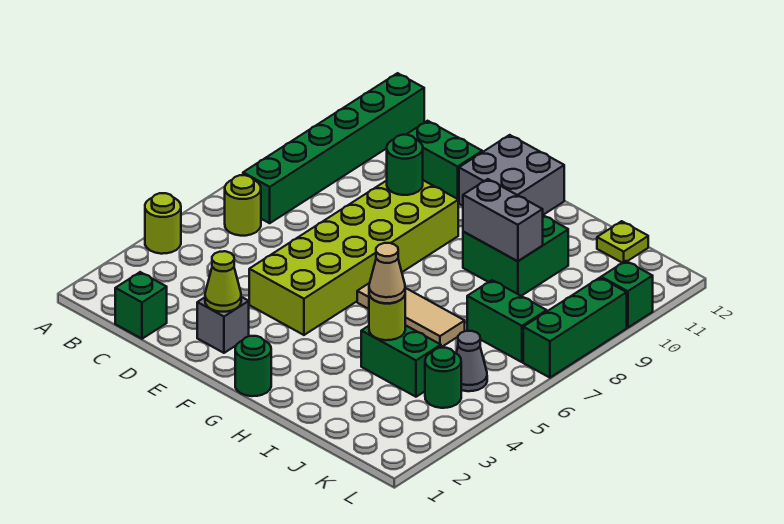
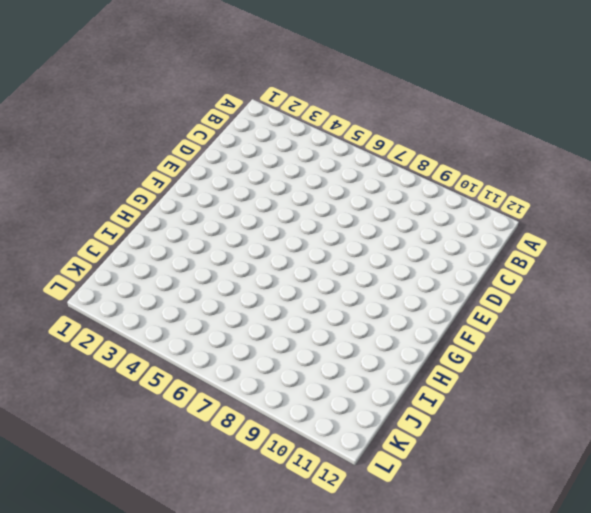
none -> lime 1x1 round brick [145,193,181,254]
none -> lime 1x1 round brick [225,175,261,236]
none -> green 1x6 brick [243,73,424,223]

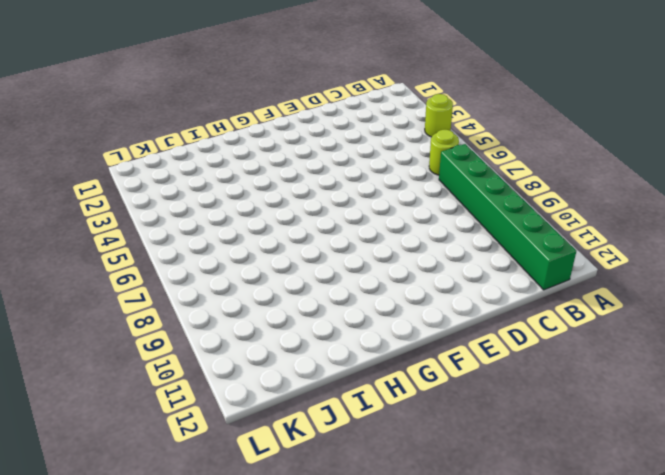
none -> green 1x1 brick [115,272,167,339]
none -> green 1x2 brick [406,121,482,203]
none -> grey 1x1 brick [197,297,249,353]

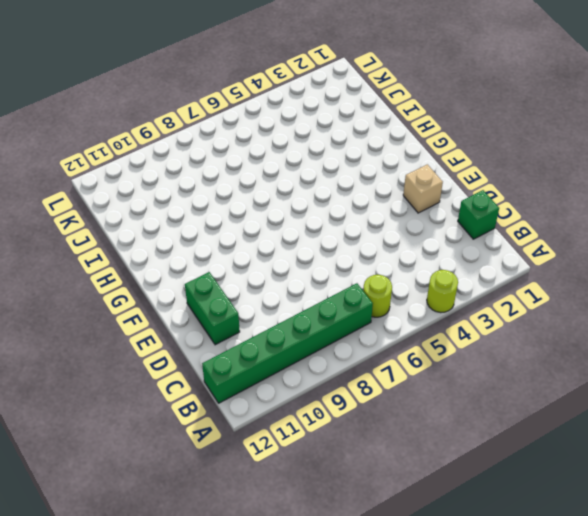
tan 1x1 brick [403,164,443,213] -> grey 1x1 brick [197,297,249,353]
none -> lime 2x6 brick [249,180,458,335]
none -> grey 2x2 brick [459,135,564,215]
none -> green 1x1 round brick [235,336,271,396]

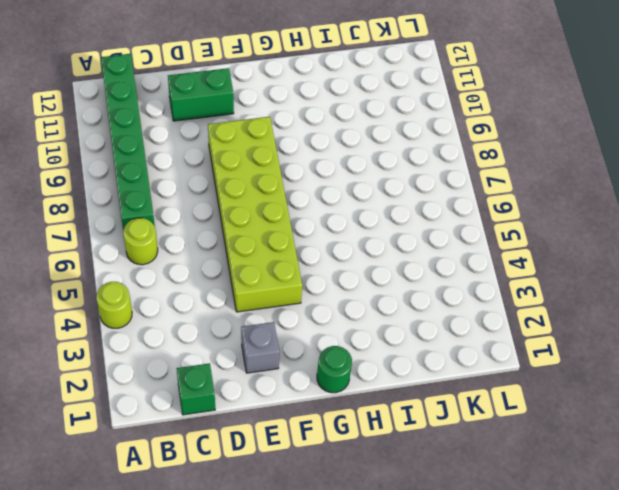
none -> grey 2x2 brick [459,135,564,215]
none -> tan 1x3 tile [357,283,465,347]
none -> green 2x2 brick [463,215,568,296]

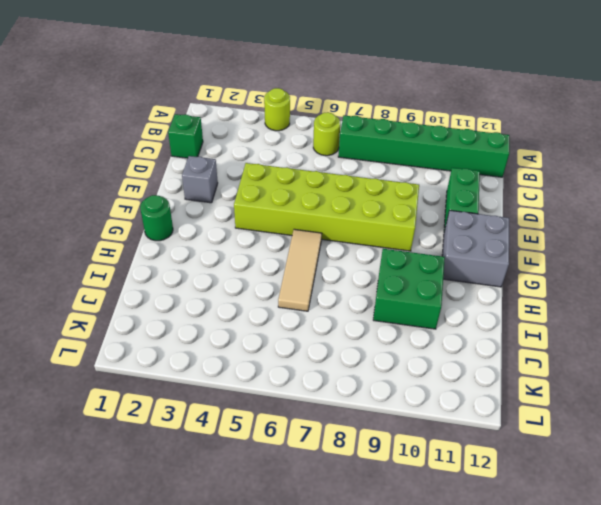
none -> green 1x2 brick [361,325,441,397]
none -> green 1x2 brick [467,280,547,362]
none -> lime 1x1 plate [597,221,648,263]

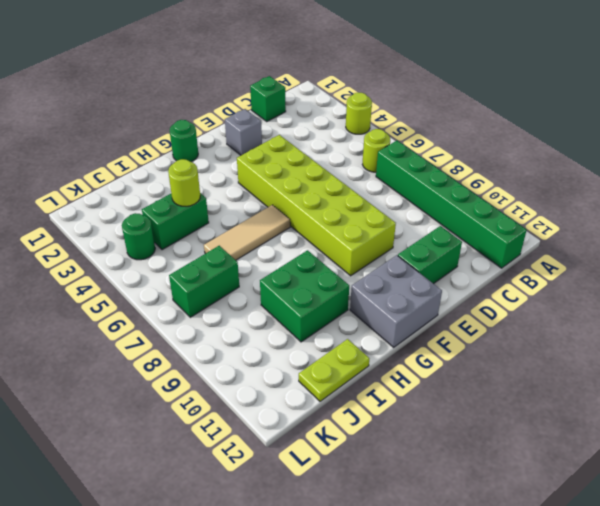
lime 1x2 plate [299,339,369,401] -> lime 1x1 plate [597,221,648,263]
none -> grey 1x1 cone [456,331,487,391]
none -> green 1x3 brick [523,278,627,378]
none -> green 1x1 brick [601,261,653,328]

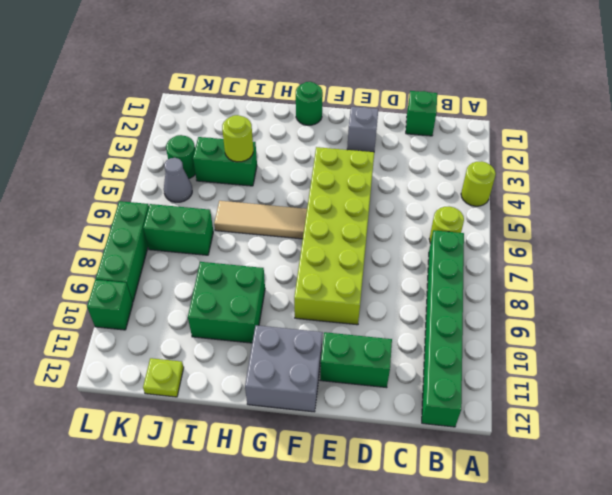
none -> lime 1x1 cone [205,251,241,312]
none -> green 1x1 round brick [387,135,423,195]
none -> grey 1x2 brick [463,179,543,261]

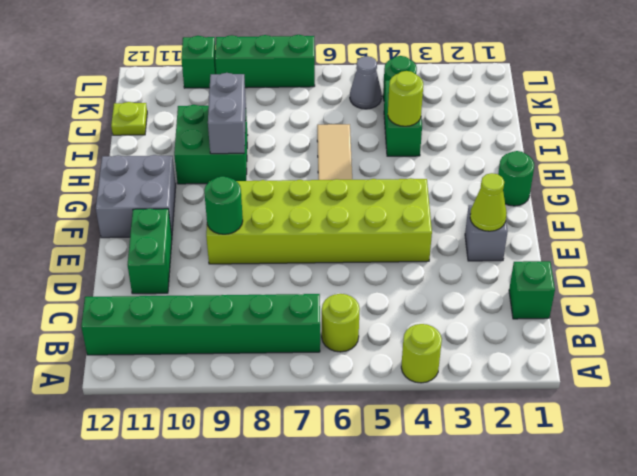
none -> green 1x2 brick [467,280,547,362]
none -> tan 1x1 cone [369,243,405,303]

